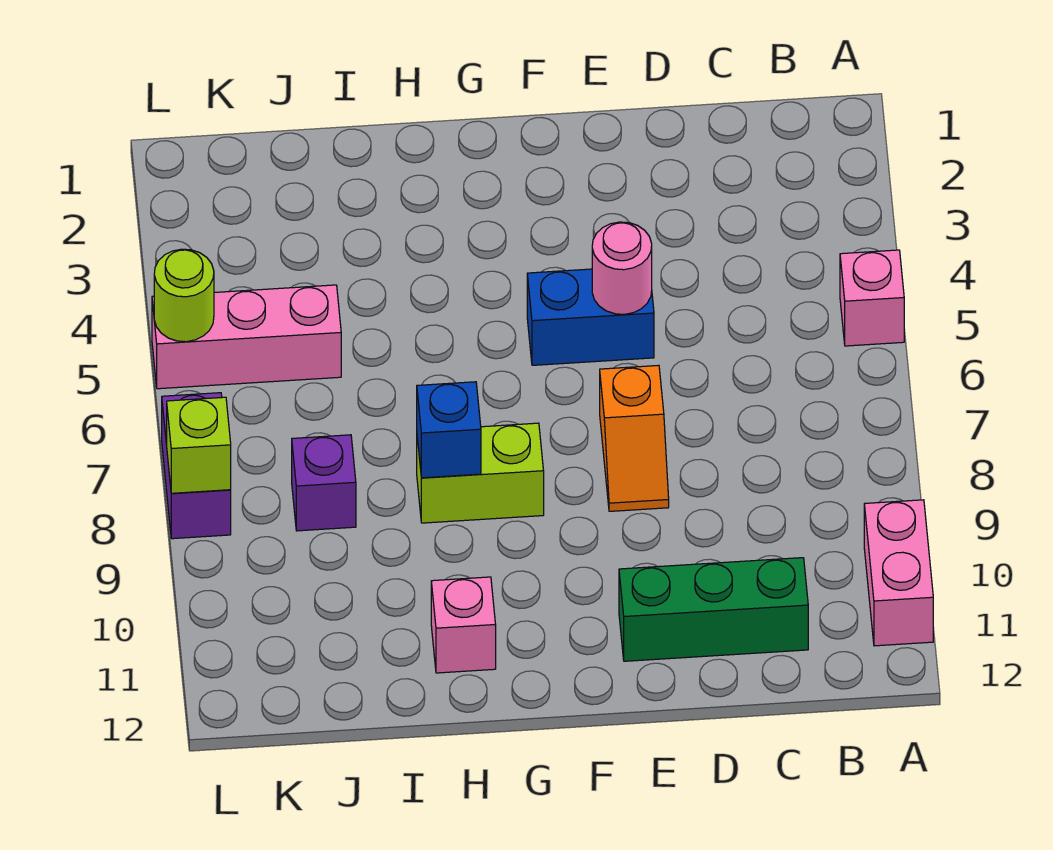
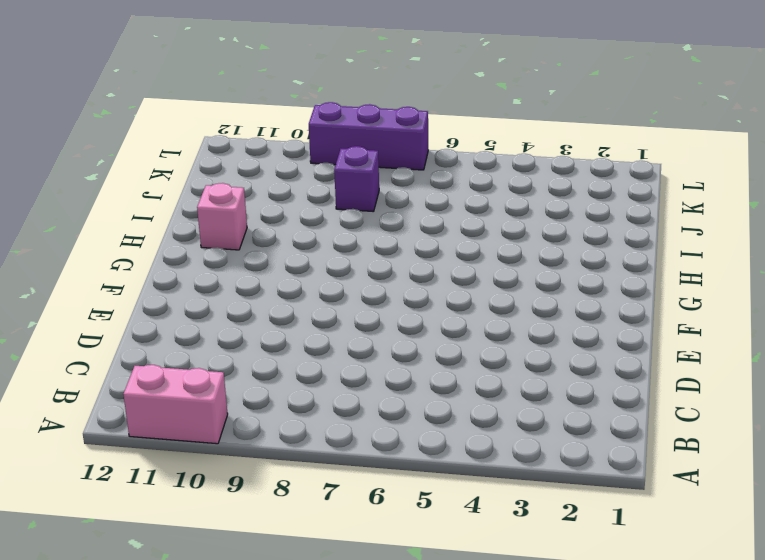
purple 1x3 brick [309,102,428,170] -> purple 1x2 brick [162,393,231,539]
none -> pink 1x1 brick [840,250,904,346]
none -> green 1x3 brick [619,558,808,661]
none -> blue 1x2 brick [527,269,654,365]

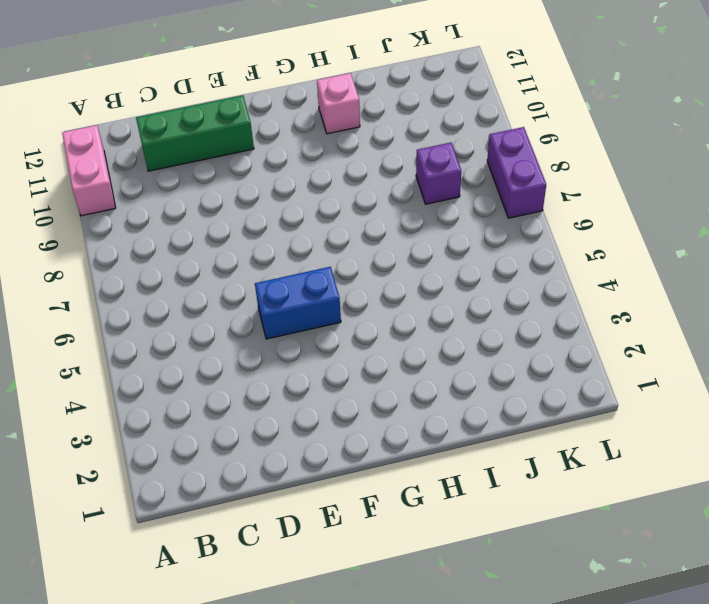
none -> pink 1x1 brick [840,250,904,346]
none -> orange 1x2 slope [600,365,669,511]
none -> lime 1x2 brick [417,423,544,523]

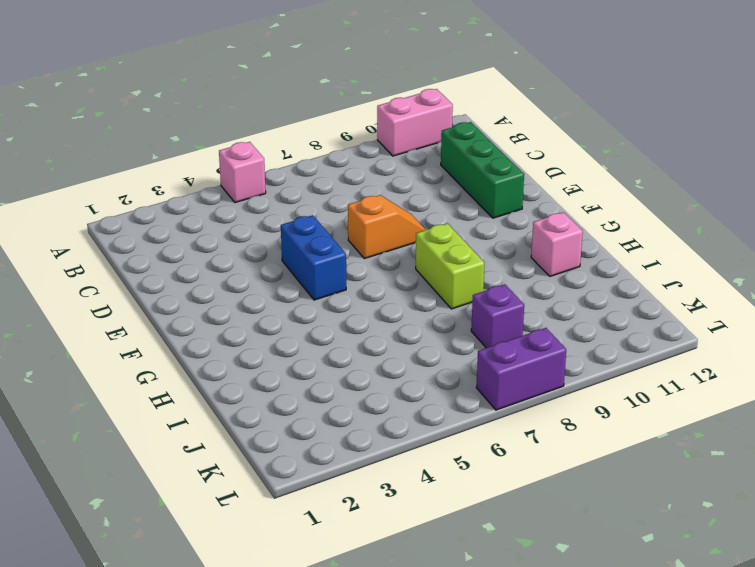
none -> pink 1x3 brick [152,285,341,389]
none -> pink 1x1 round brick [592,222,652,314]
none -> blue 1x1 brick [417,382,481,478]

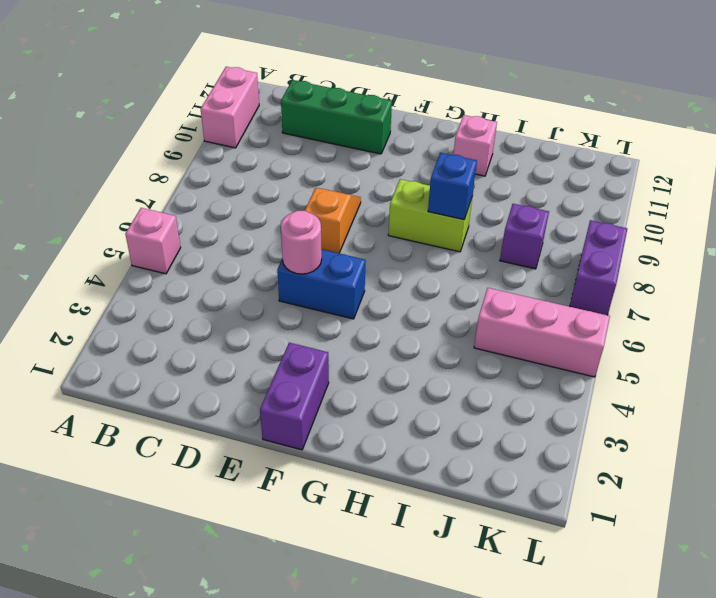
purple 1x2 brick [260,343,329,450] -> none
none -> lime 1x1 round brick [154,249,214,342]
none -> lime 1x1 brick [167,397,231,493]

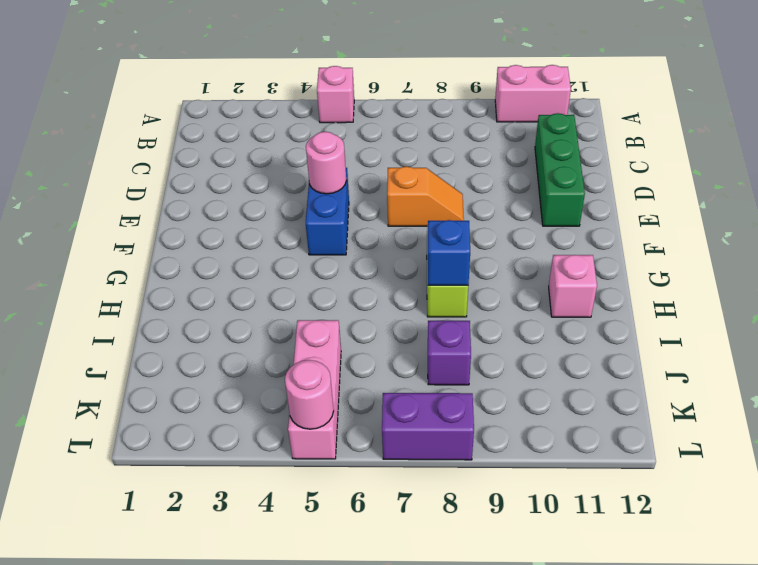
pink 1x1 round brick [285,360,334,429] -> lime 1x1 round brick [154,249,214,342]
none -> lime 1x1 brick [167,397,231,493]

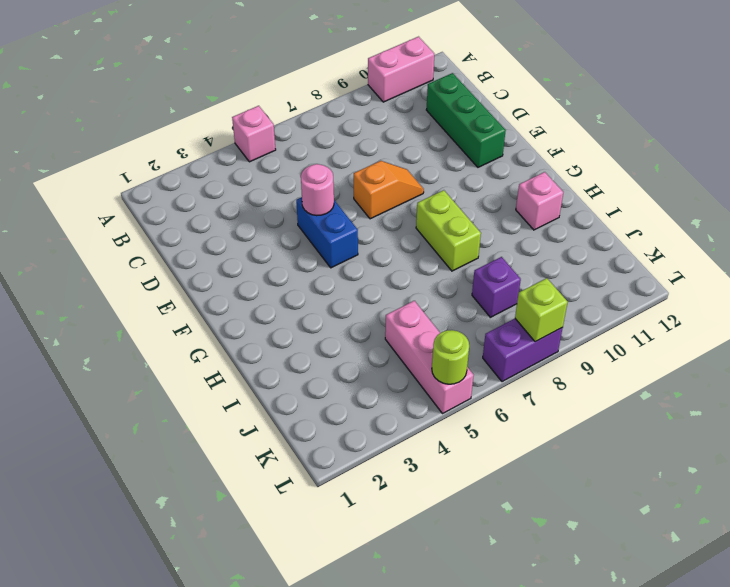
none -> blue 1x1 brick [417,382,481,478]

